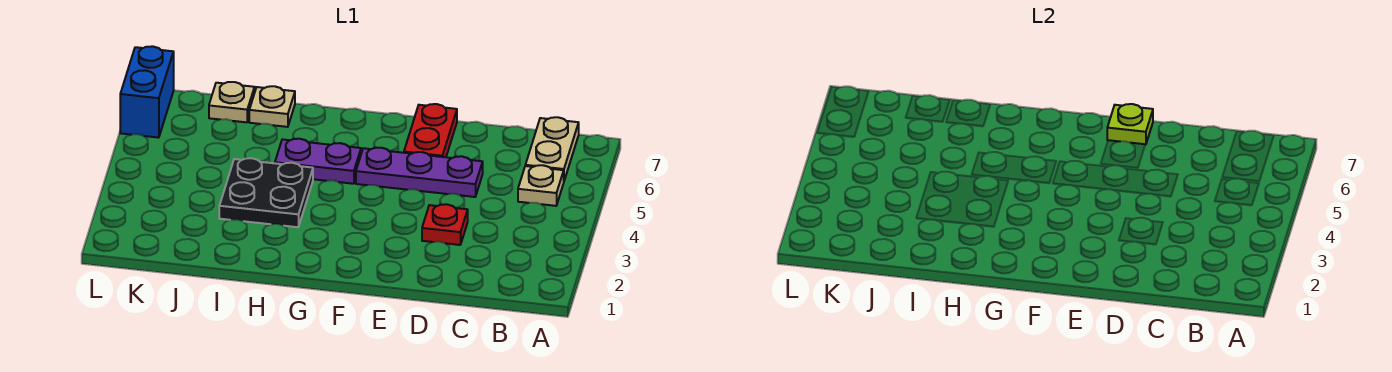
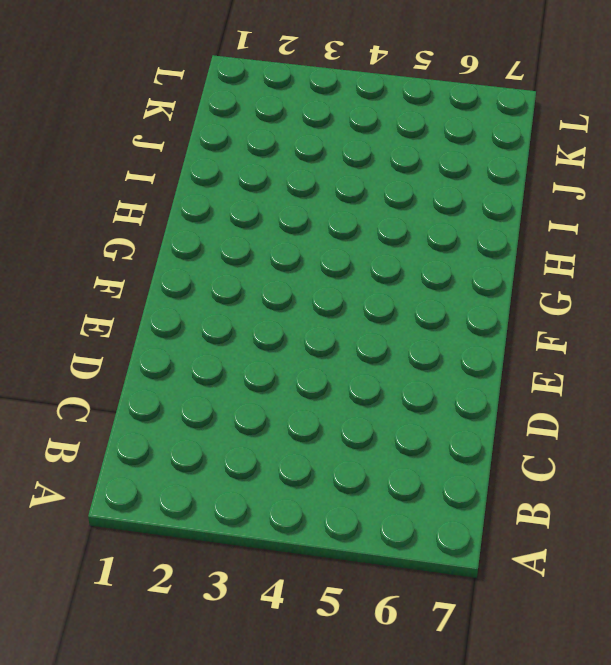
none -> tan 1x1 plate [518,165,564,206]
none -> tan 1x2 plate [525,117,579,180]

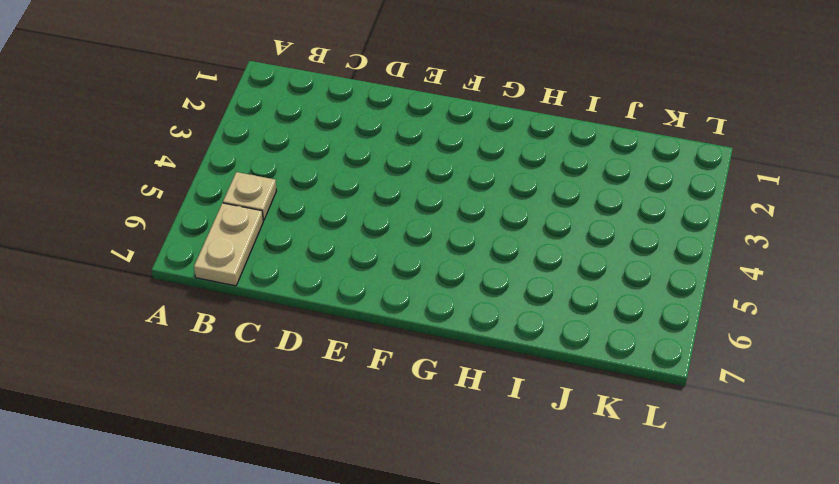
none -> red 1x1 plate [422,204,468,245]
none -> purple 1x3 plate [356,148,483,197]

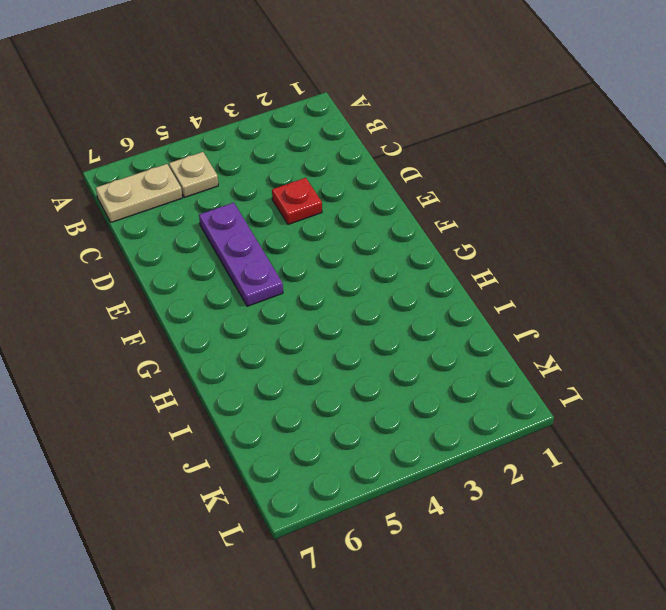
none -> red 1x2 plate [404,104,457,157]
none -> purple 1x2 plate [275,139,361,184]

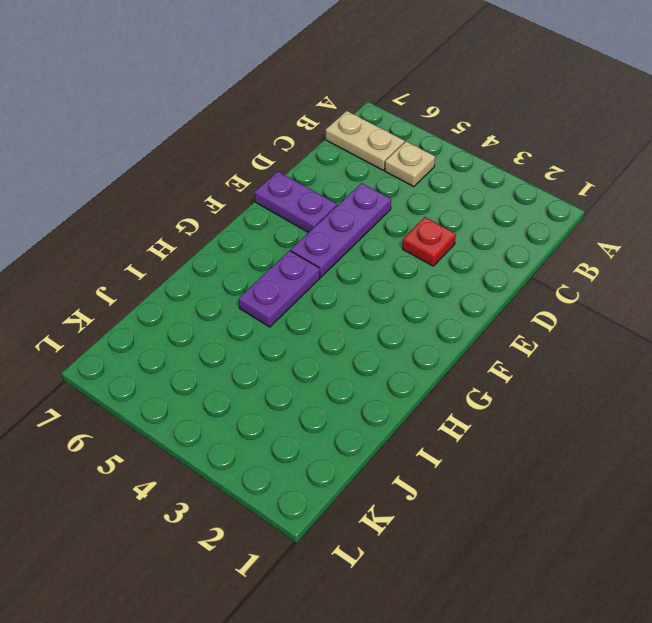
purple 1x2 plate [255,172,337,233] -> red 1x2 plate [404,104,457,157]
none -> black 2x2 plate [219,158,313,227]
none -> tan 1x1 plate [249,86,295,127]

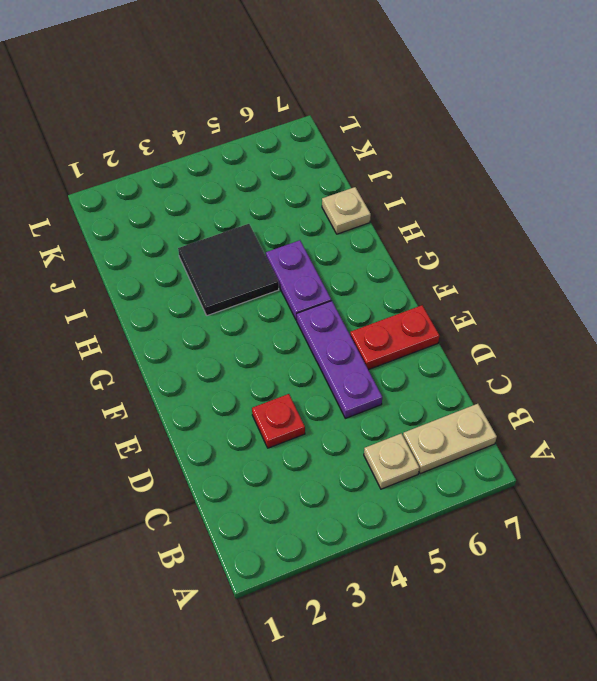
black 2x2 tile [178,224,279,316] -> black 2x2 plate [219,158,313,227]
none -> tan 1x1 plate [209,82,255,122]
none -> blue 1x2 brick [120,46,174,138]

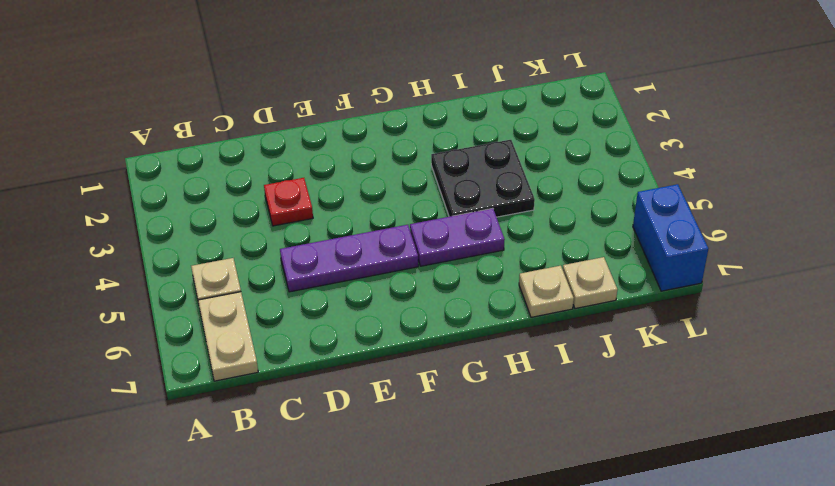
none -> red 1x2 plate [404,104,457,157]
none -> lime 1x1 plate [1107,104,1153,145]

